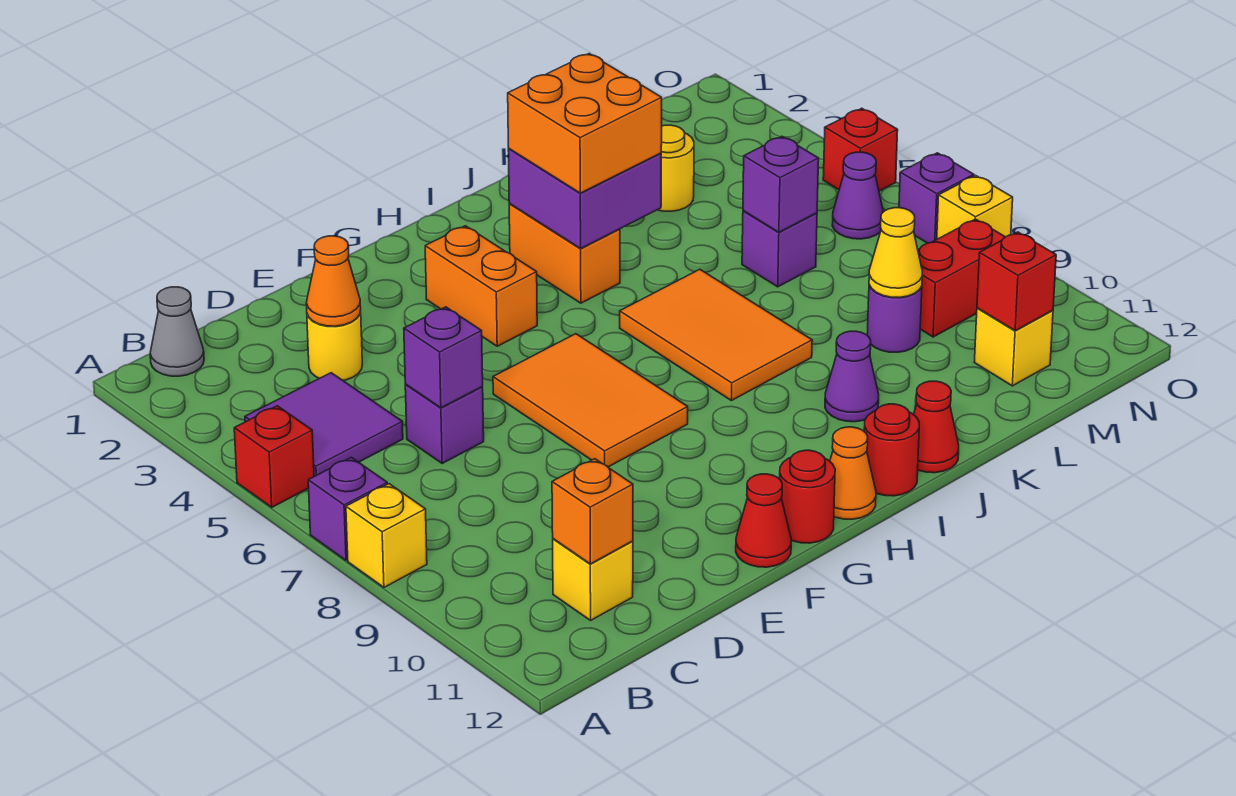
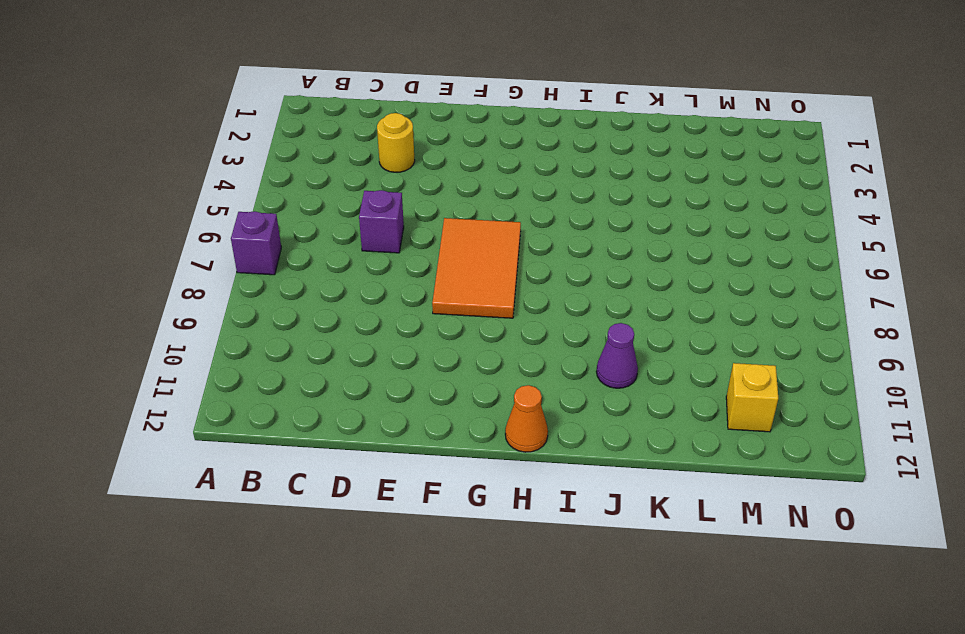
none -> red 1x1 brick [234,406,314,507]
none -> yellow 1x1 brick [346,484,427,587]
none -> grey 1x1 cone [150,287,204,376]
none -> purple 2x2 tile [245,373,403,476]

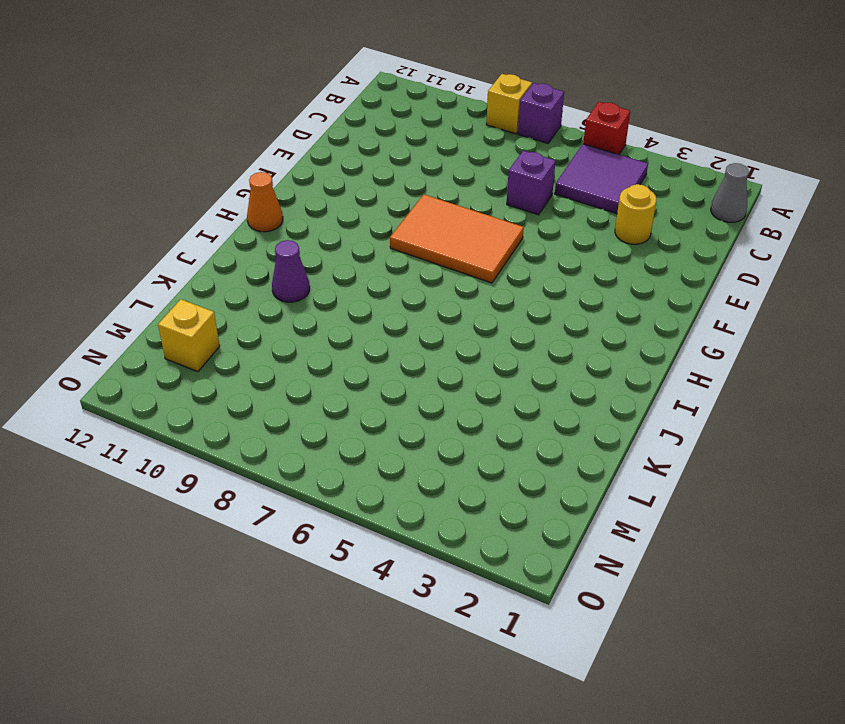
none -> yellow 1x1 brick [553,539,633,620]
none -> red 1x1 cone [736,474,791,567]
none -> orange 1x2 brick [425,226,537,346]
none -> red 1x1 round brick [780,450,835,543]

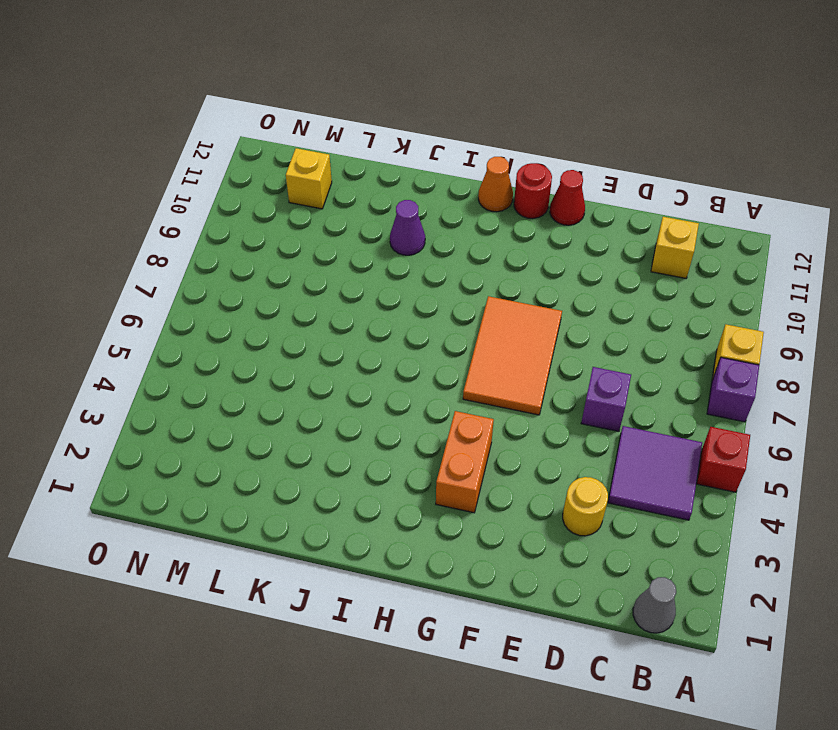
none -> orange 1x2 brick [509,204,620,303]
none -> orange 2x3 tile [620,269,812,401]
none -> red 1x1 round brick [864,404,919,496]
none -> red 1x1 cone [913,381,959,473]

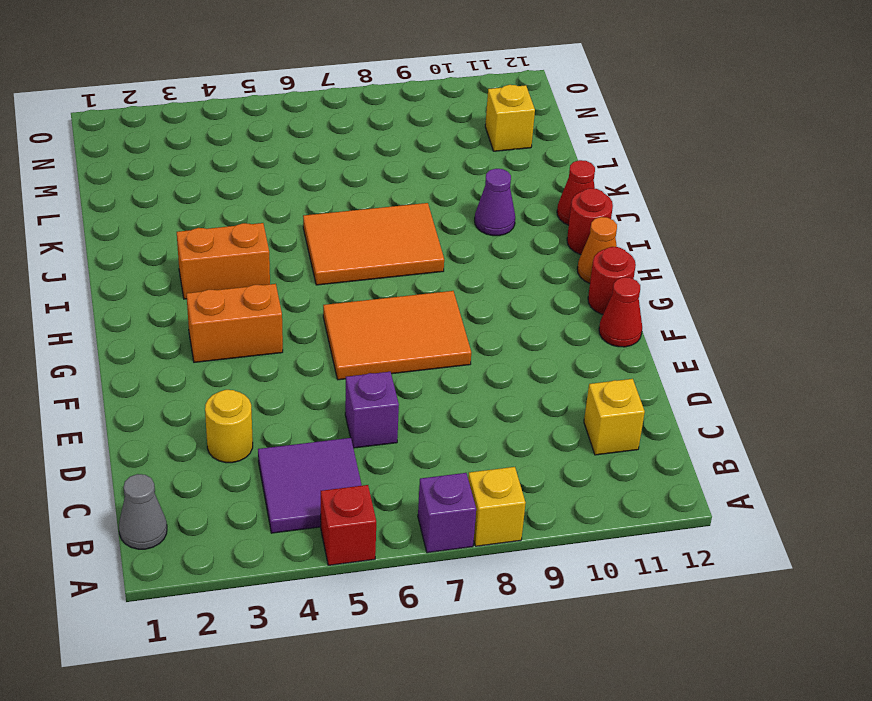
none -> yellow 1x1 round brick [658,125,694,211]
none -> purple 1x1 brick [742,211,817,287]
none -> purple 1x1 round brick [867,285,922,352]
none -> red 1x2 brick [918,219,1005,337]

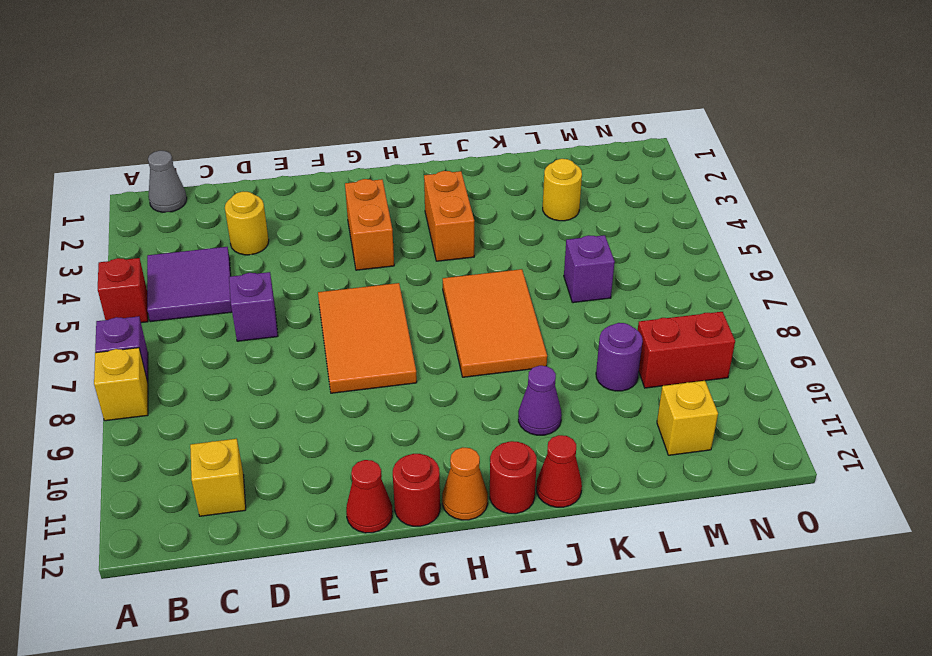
none -> purple 1x1 cone [832,152,883,239]
none -> red 1x1 brick [823,108,898,191]
none -> purple 1x1 brick [899,153,974,243]
none -> yellow 1x1 brick [937,175,1013,239]

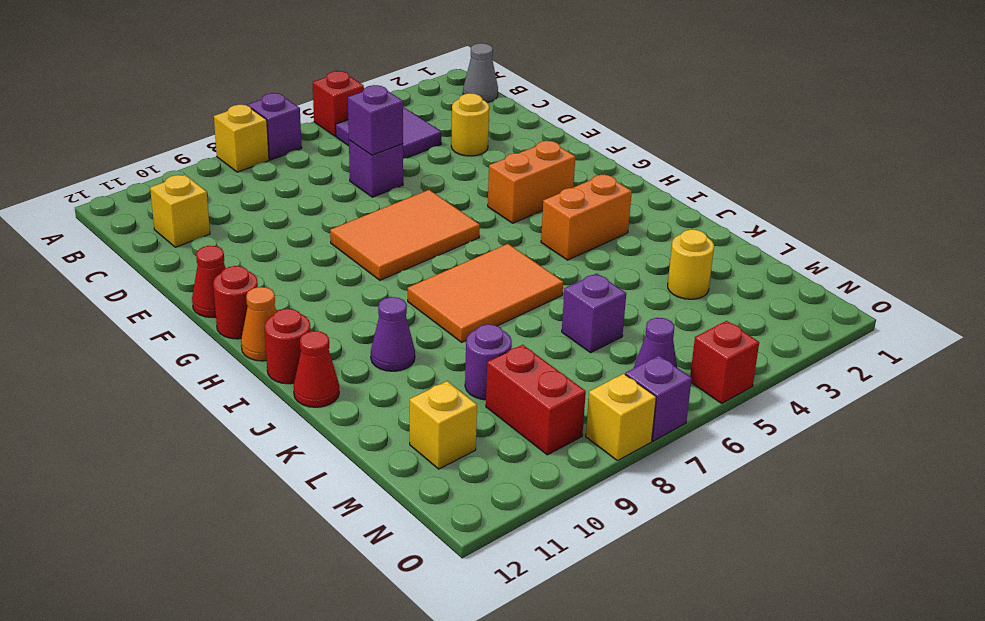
none -> orange 1x1 brick [552,459,633,564]
none -> orange 1x1 cone [306,236,361,326]
none -> purple 2x2 brick [508,149,661,248]
none -> purple 1x1 brick [743,136,819,232]

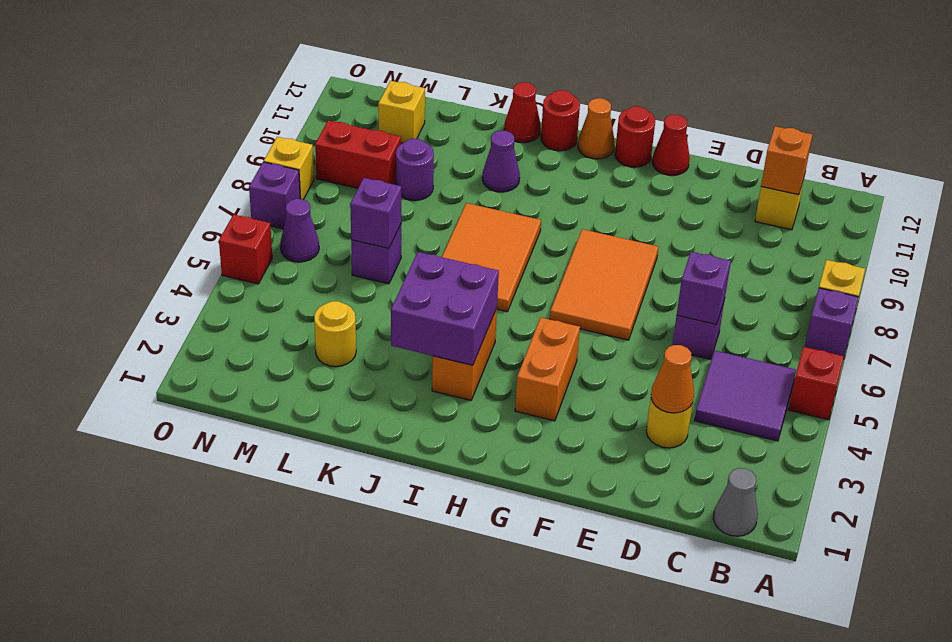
none -> yellow 1x1 cone [869,208,922,297]
none -> red 1x1 brick [977,232,1056,331]
none -> orange 2x2 brick [508,54,662,193]

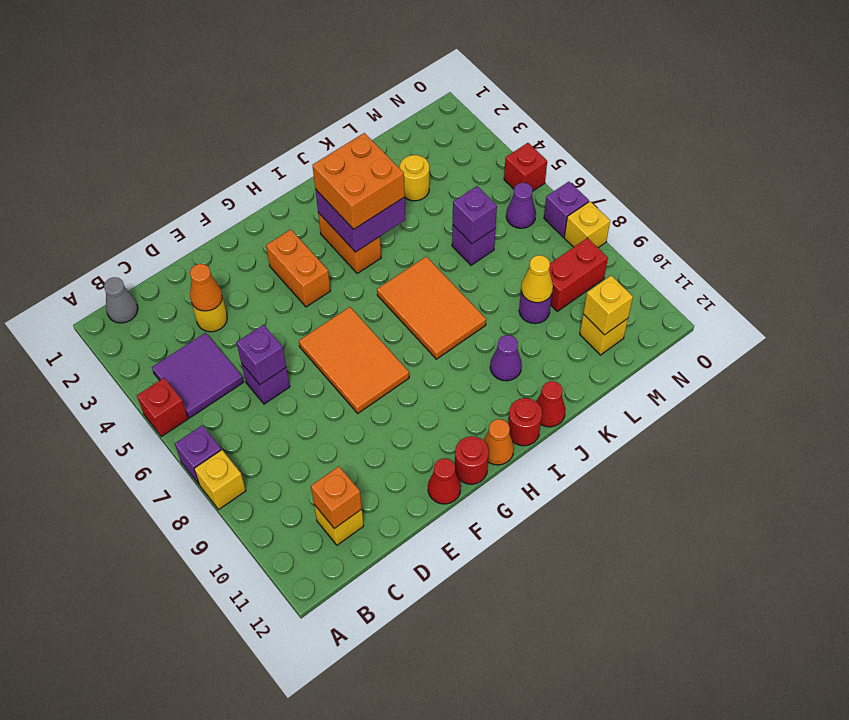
yellow 1x1 brick [583,276,633,335] -> red 1x1 brick [977,232,1056,331]

